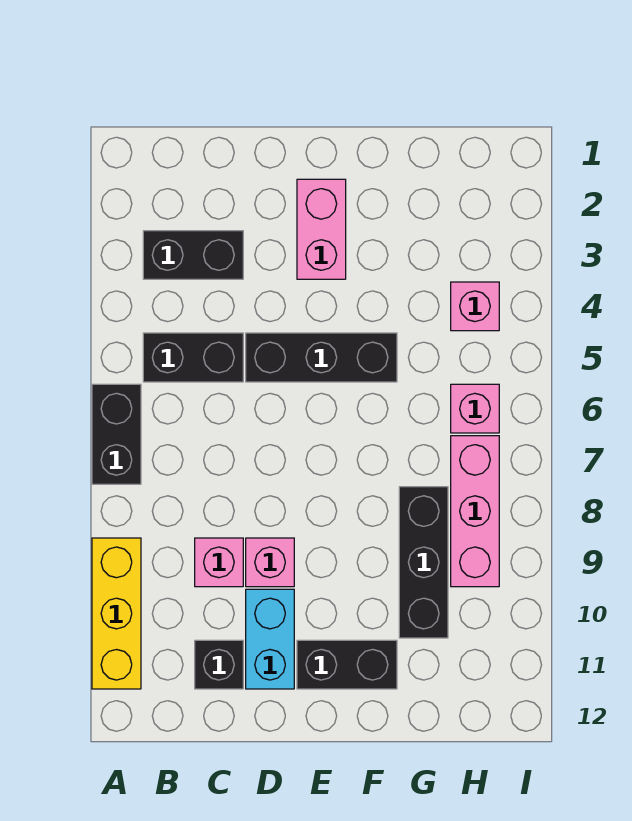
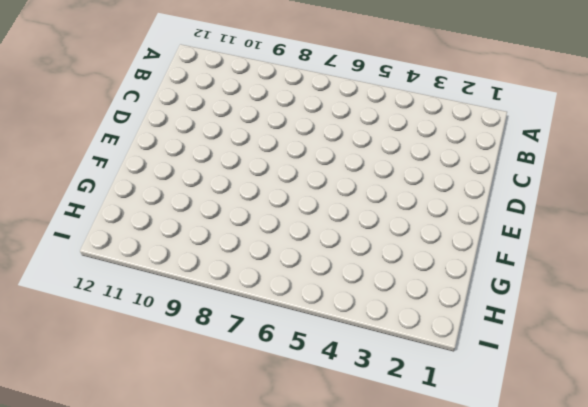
none -> black 1x2 brick [92,384,141,484]
none -> yellow 1x3 brick [92,538,141,689]
none -> black 1x2 brick [143,231,243,279]

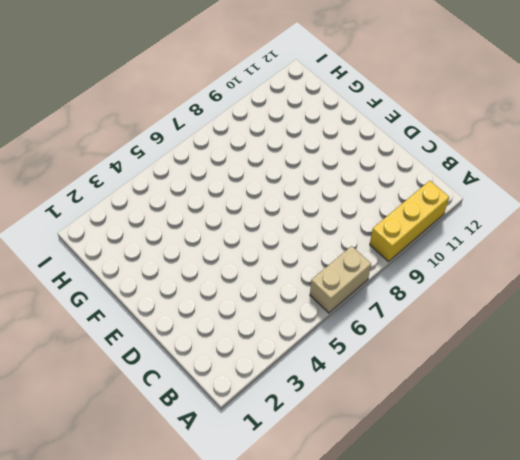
tan 1x2 brick [310,246,371,313] -> black 1x2 brick [92,384,141,484]
none -> black 1x2 brick [143,231,243,279]
none -> black 1x2 brick [143,333,243,382]
none -> pink 1x1 brick [195,538,243,587]

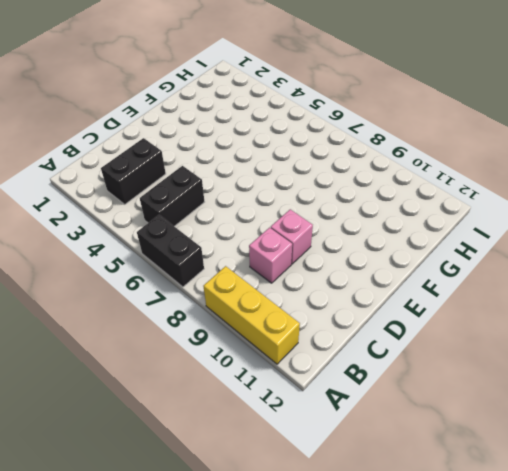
none -> black 1x1 brick [195,640,243,689]
none -> black 1x3 brick [246,333,397,382]
none -> cyan 1x2 brick [246,589,294,689]

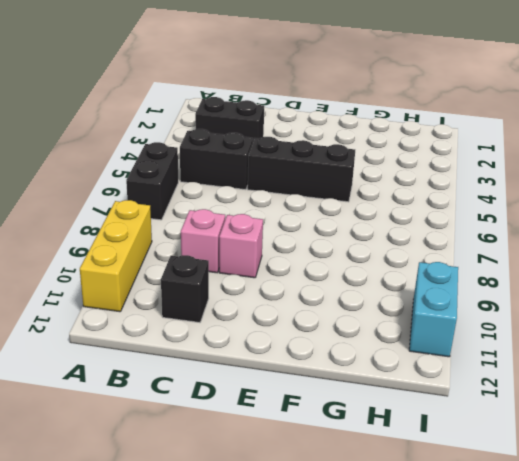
cyan 1x2 brick [409,262,458,357] -> cyan 1x2 brick moved to [246,589,294,689]
none -> pink 1x2 brick [297,179,346,279]
none -> black 1x2 brick [297,640,397,689]
none -> black 1x3 brick [399,487,448,638]

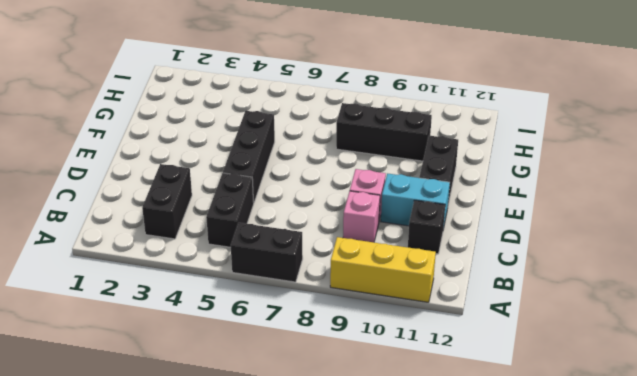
none -> pink 1x2 brick [297,179,346,279]
none -> pink 1x1 brick [451,282,499,331]
none -> pink 1x1 brick [451,384,499,433]

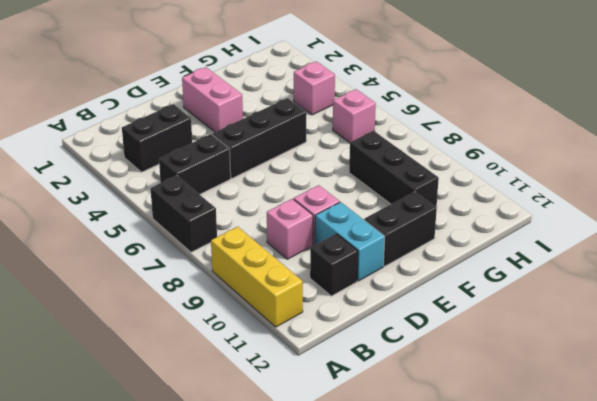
none -> pink 1x3 brick [451,436,499,587]

